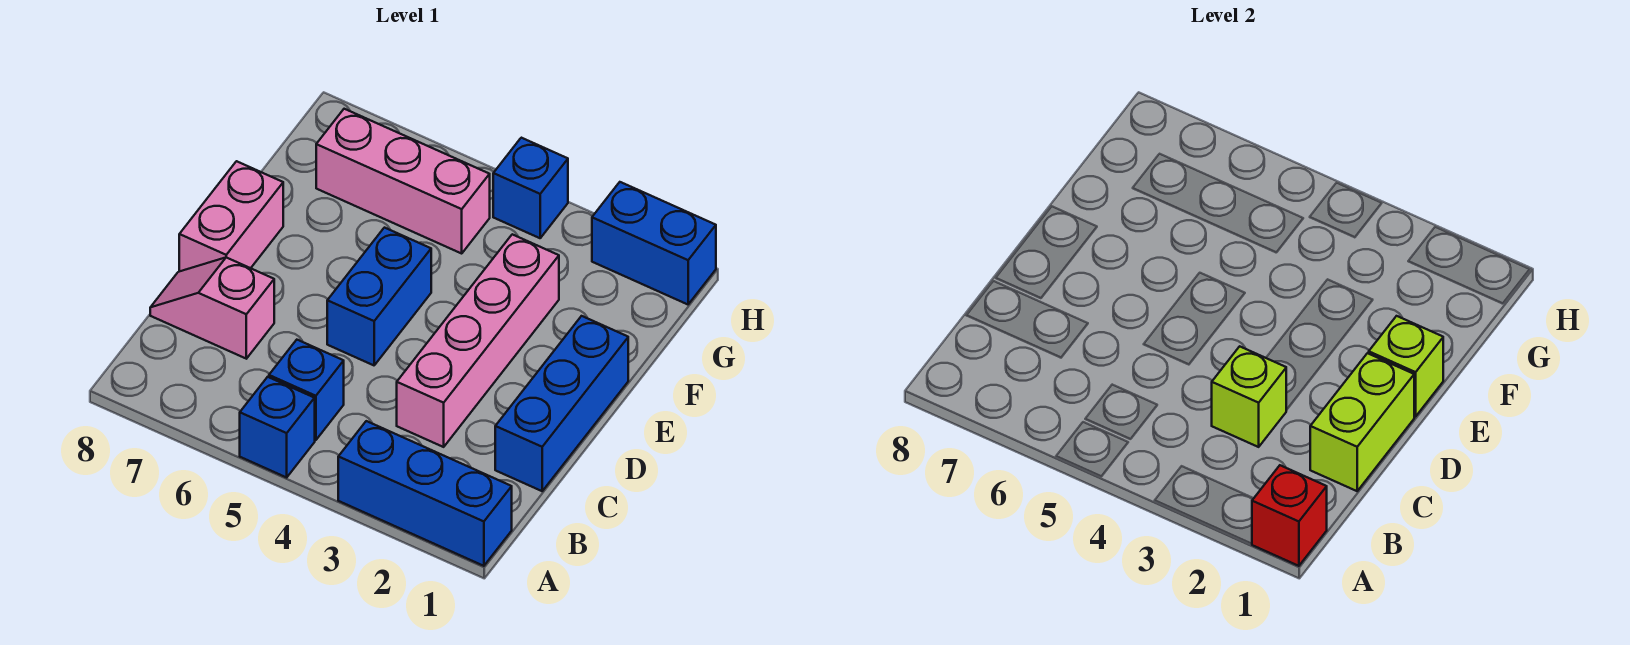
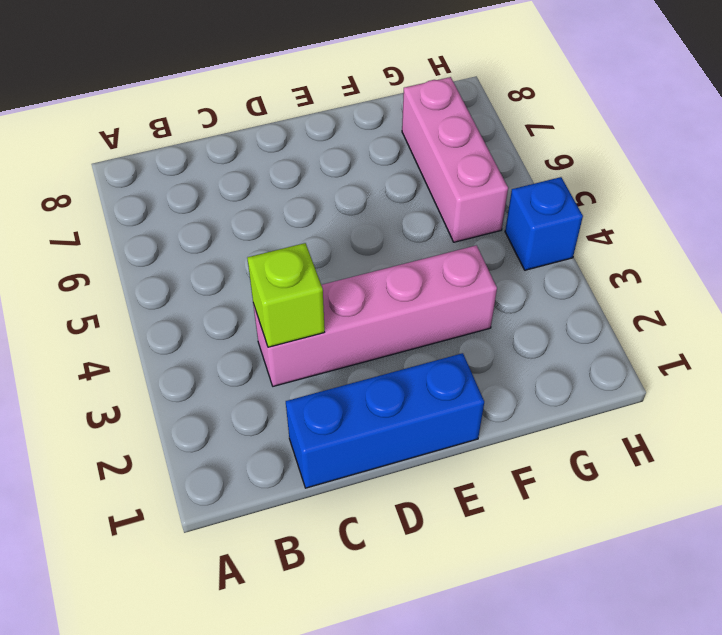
none -> blue 1x3 brick [338,421,512,566]
none -> blue 1x1 brick [240,377,315,477]
none -> blue 1x1 brick [269,340,344,440]

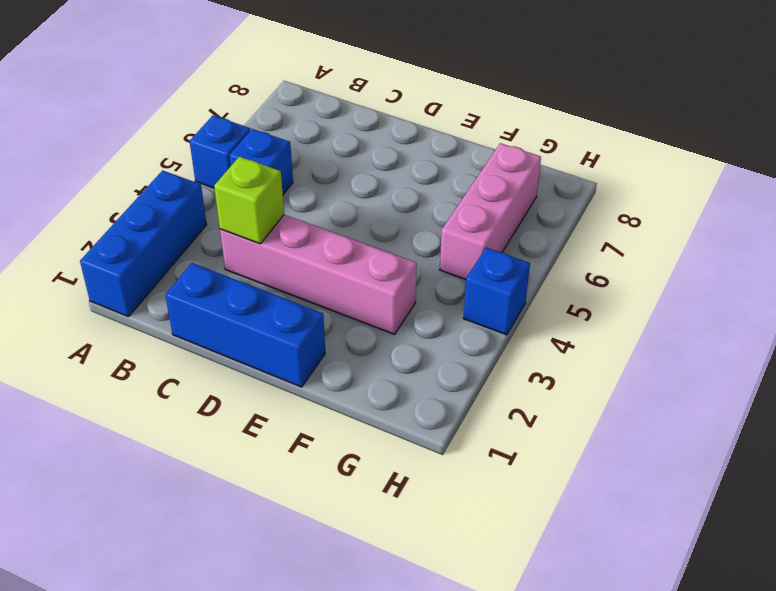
none -> pink 1x2 slope [150,258,274,359]
none -> blue 1x2 brick [327,228,431,365]
none -> pink 1x2 brick [179,161,283,271]

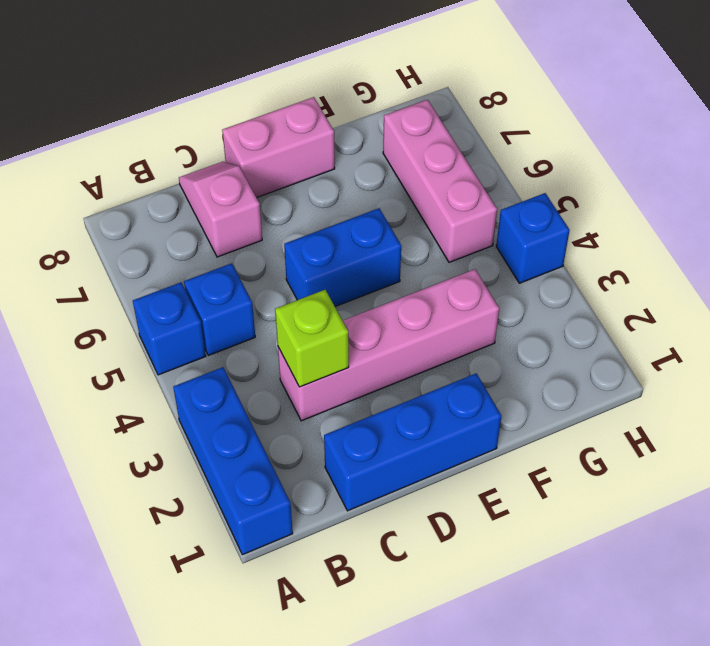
none -> blue 1x2 brick [592,182,716,304]
none -> red 1x1 brick [1252,465,1327,566]
none -> lime 1x2 brick [1310,353,1415,491]

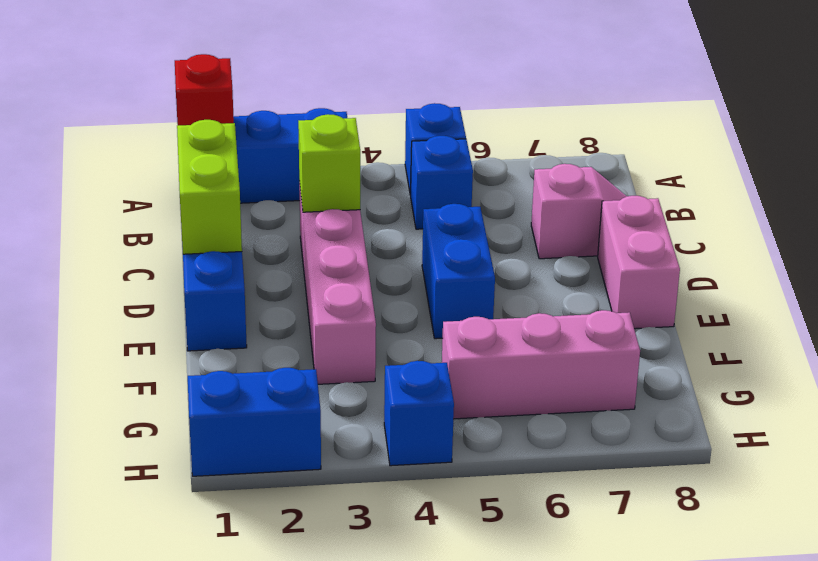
none -> lime 1x1 brick [1369,316,1443,417]

